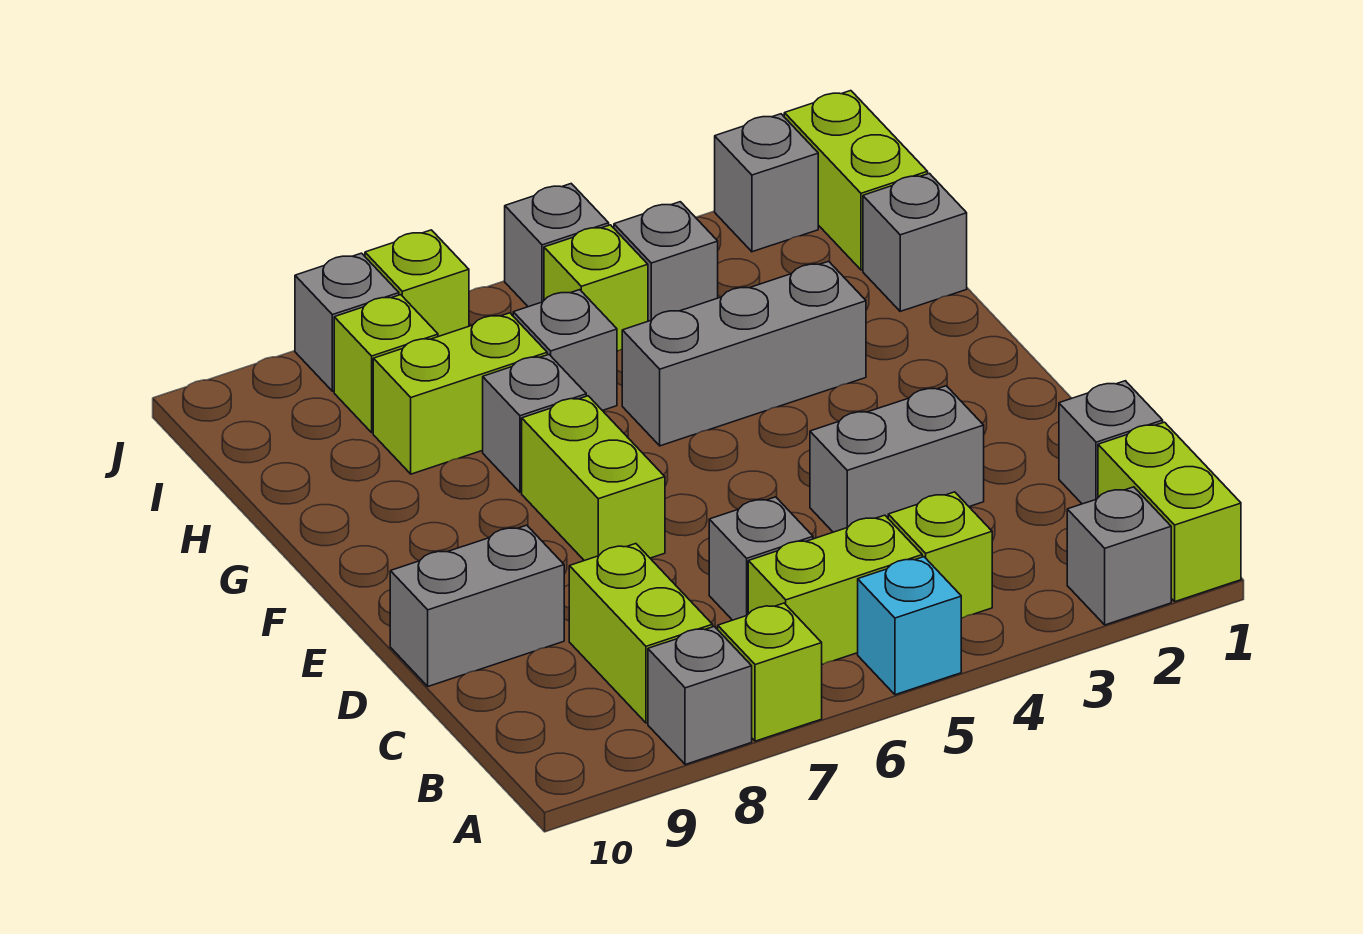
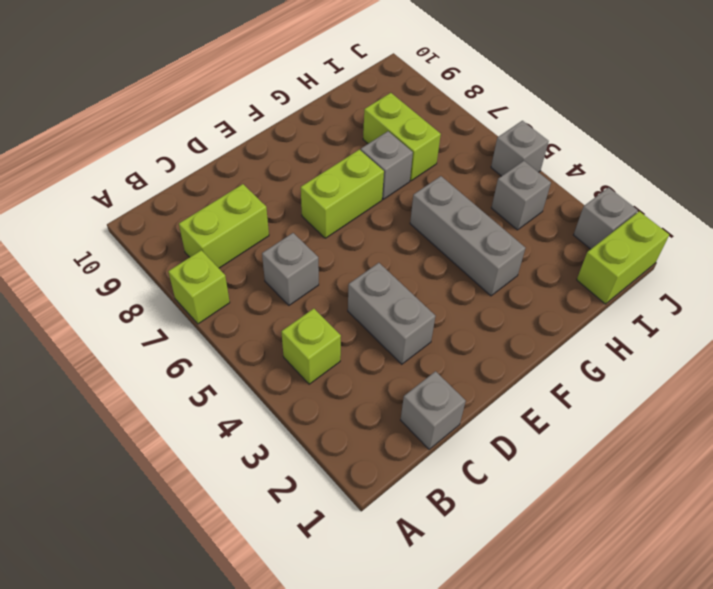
none -> lime 1x2 brick [1098,422,1241,602]
none -> grey 1x1 brick [1067,487,1171,625]
none -> cyan 1x1 brick [858,557,961,695]

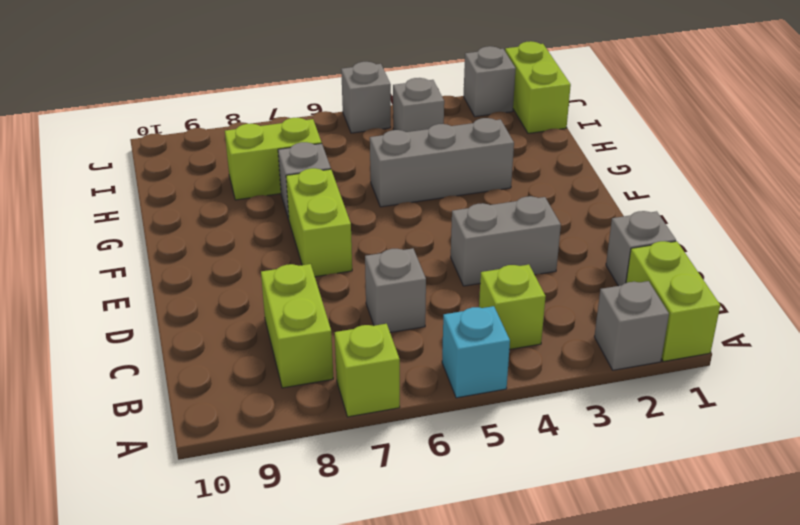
none -> grey 1x1 brick [648,626,752,765]
none -> lime 1x2 brick [748,515,922,664]
none -> grey 1x2 brick [390,525,564,686]

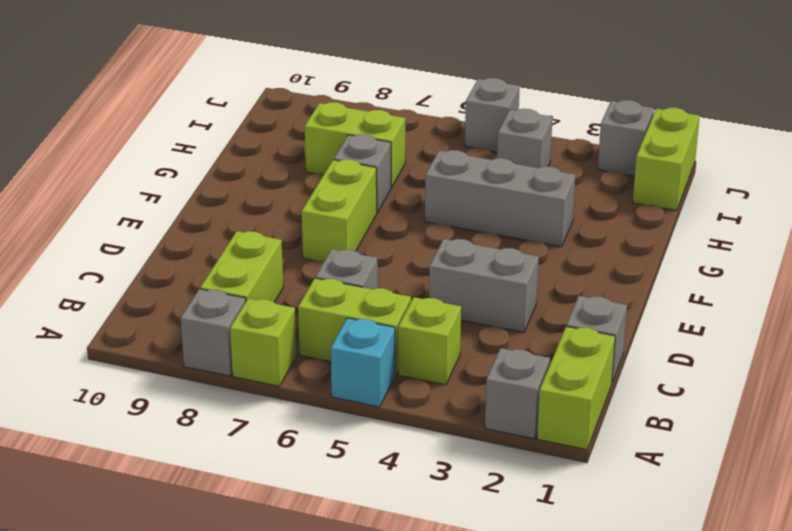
none -> grey 1x2 brick [390,525,564,686]
none -> grey 1x1 brick [863,173,967,311]
none -> grey 1x1 brick [513,290,617,411]

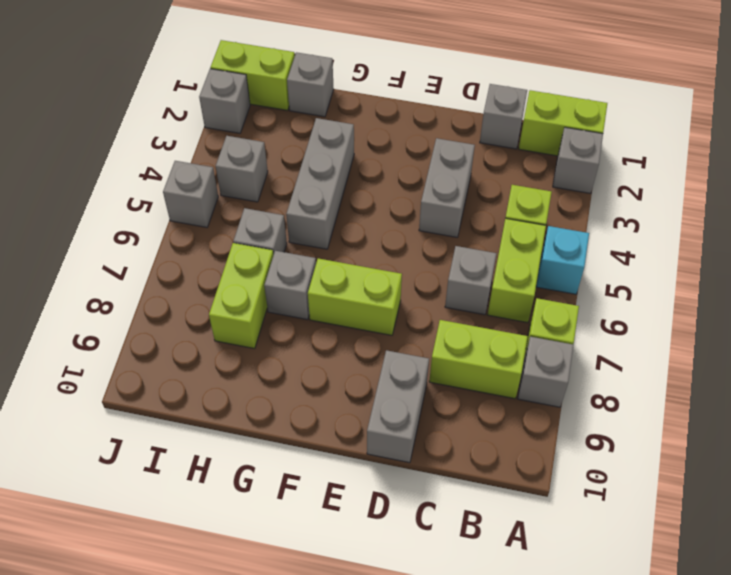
none -> lime 1x1 brick [544,225,648,351]
none -> lime 1x1 brick [334,295,438,433]
none -> lime 1x1 brick [365,230,469,337]

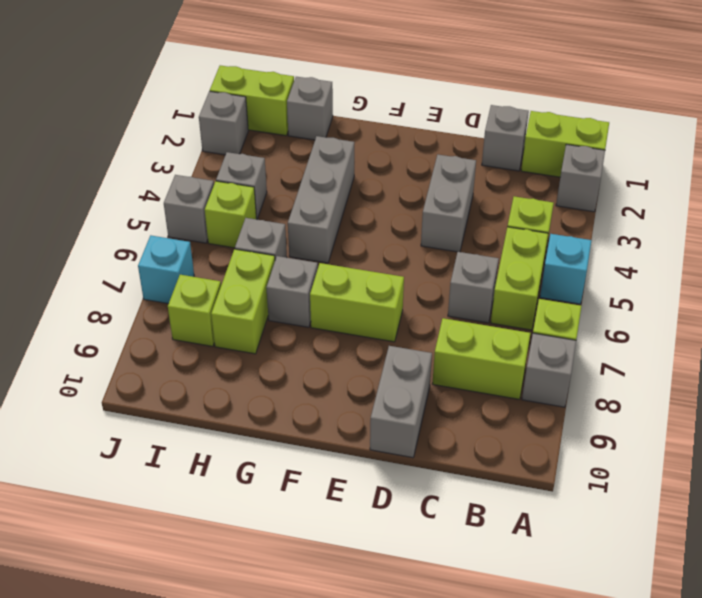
cyan 1x1 brick [138,235,194,304] -> lime 1x1 brick [365,230,469,337]
none -> grey 1x1 brick [295,253,399,391]

